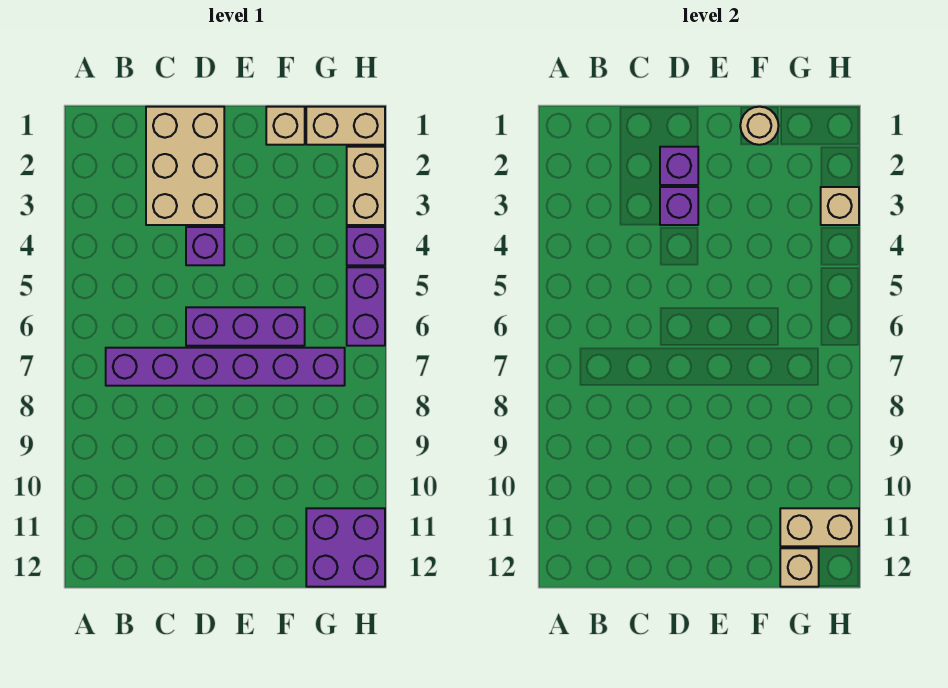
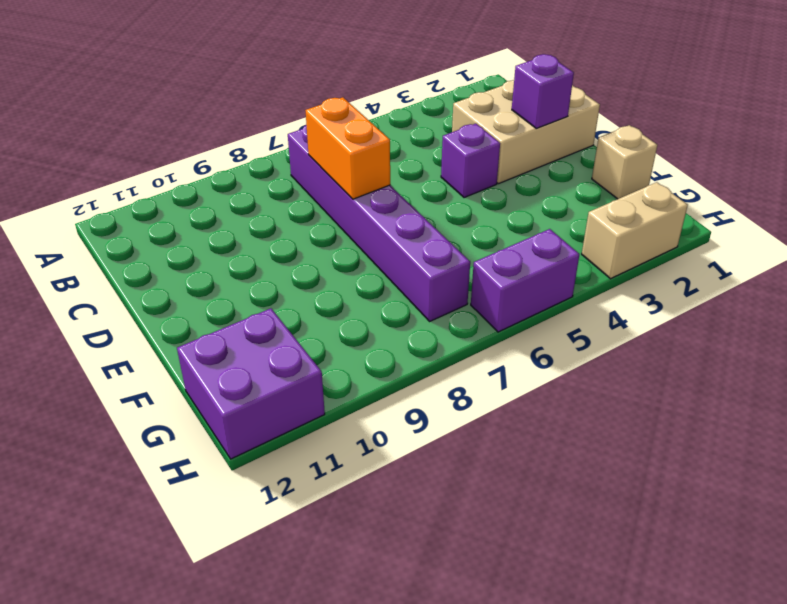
orange 1x2 brick [305,97,390,199] -> none
none -> purple 1x3 brick [186,307,305,346]
none -> tan 1x2 brick [306,107,385,145]
none -> purple 1x1 brick [347,227,385,265]

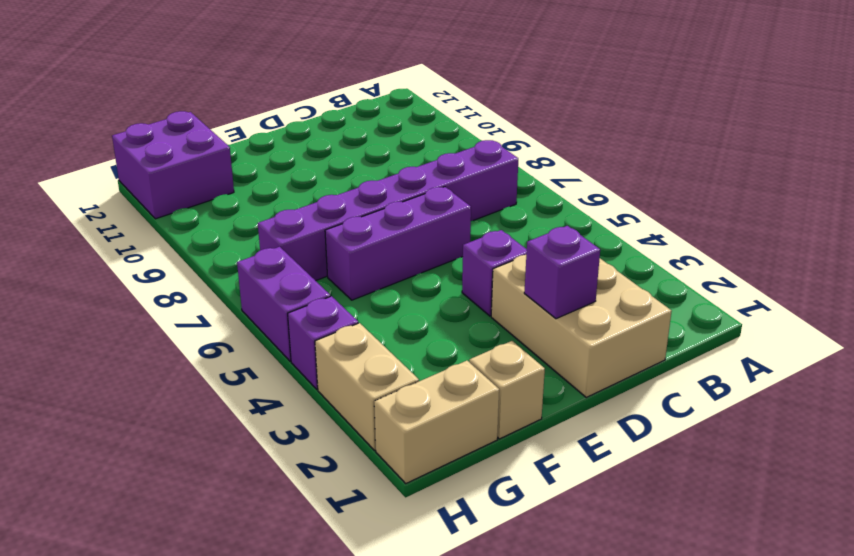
none -> purple 1x1 brick [660,187,698,225]
none -> tan 1x1 round brick [740,107,779,145]
none -> tan 1x2 brick [780,508,859,546]

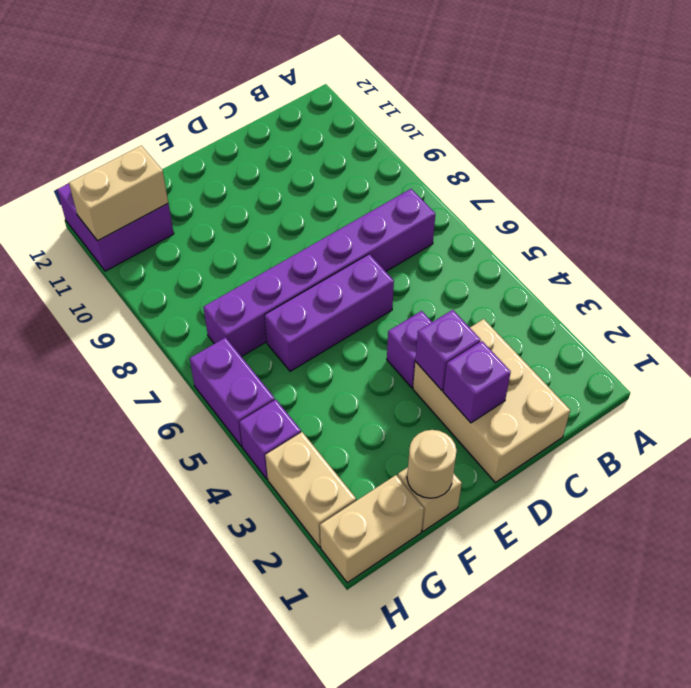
none -> tan 1x1 brick [780,548,819,587]
none -> tan 1x1 brick [821,187,859,225]

